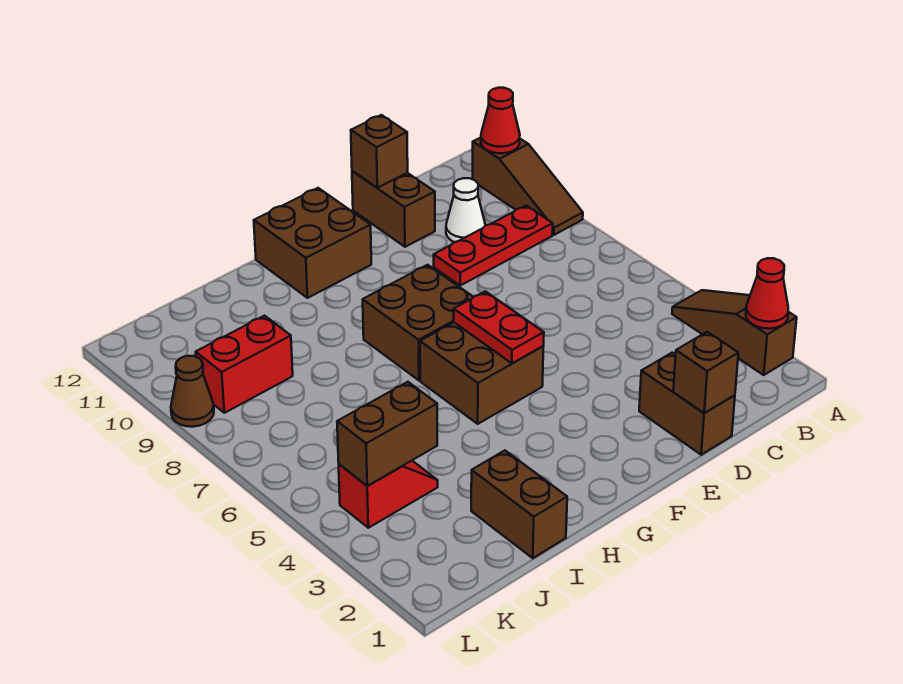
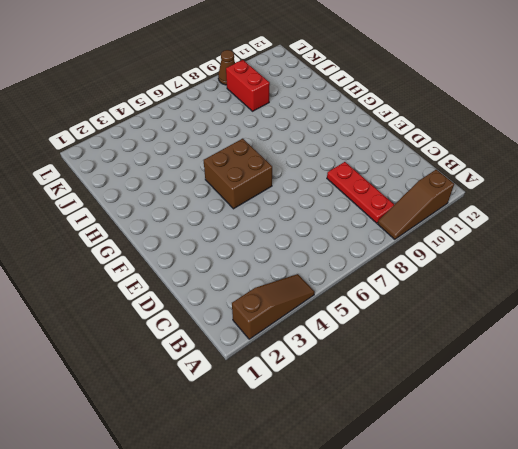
none -> white 1x1 cone [446,178,485,242]
none -> brown 1x2 brick [639,353,735,455]
none -> brown 1x2 brick [352,171,435,247]

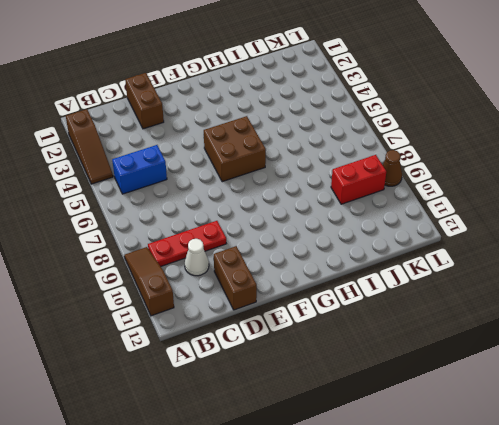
blue 1x2 brick [112,145,167,194] -> none
none -> brown 2x2 brick [363,265,473,380]
none -> brown 2x2 brick [254,188,371,298]
none -> brown 1x2 brick [471,451,567,558]

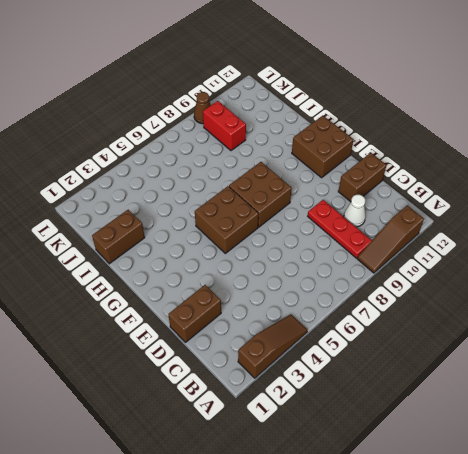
none -> red 1x2 slope [339,461,438,528]
none -> red 1x1 cone [746,258,788,329]
none -> red 1x1 cone [481,88,520,153]

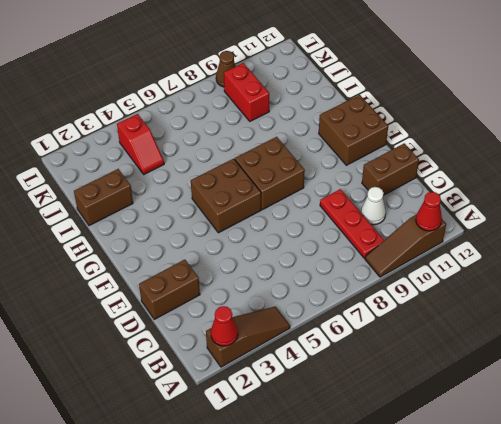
none -> brown 1x1 brick [673,332,738,413]
none -> brown 1x1 brick [351,115,408,188]
none -> red 1x2 plate [454,291,544,363]

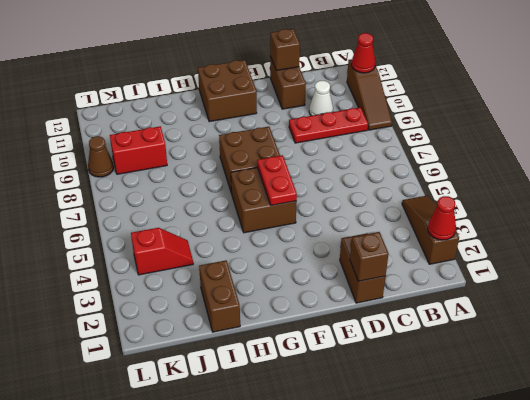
none -> brown 1x2 brick [337,382,437,486]

